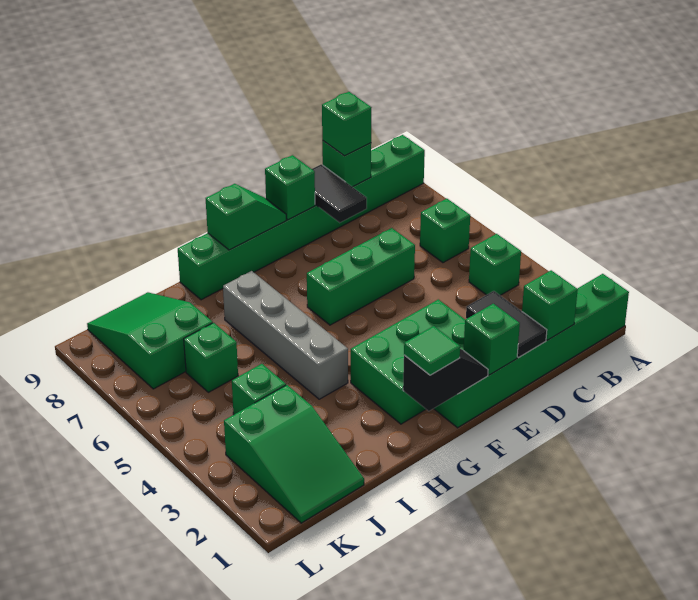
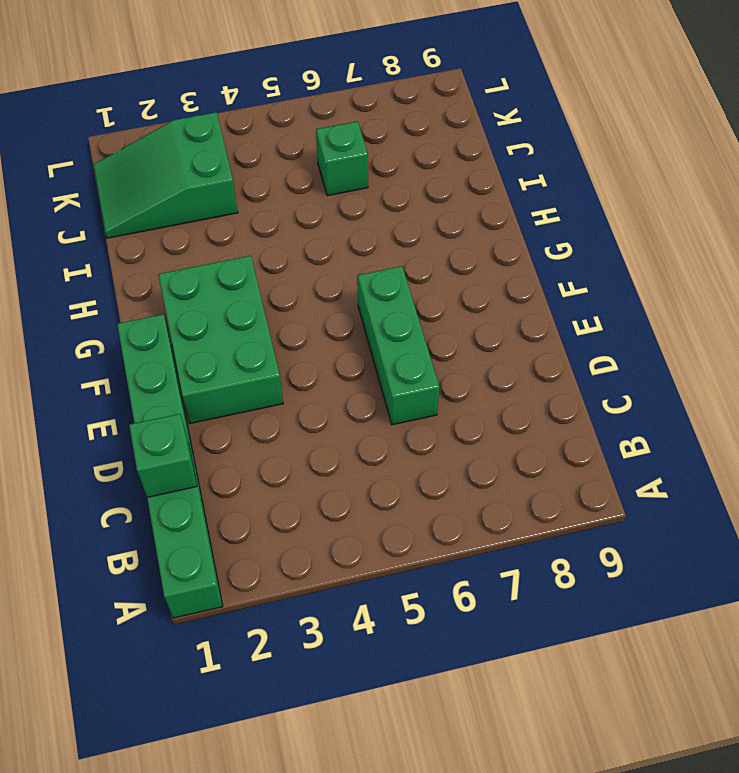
none -> green 1x8 brick [178,135,425,300]
none -> green 1x1 brick [469,234,521,295]
none -> green 1x1 brick [420,199,470,263]

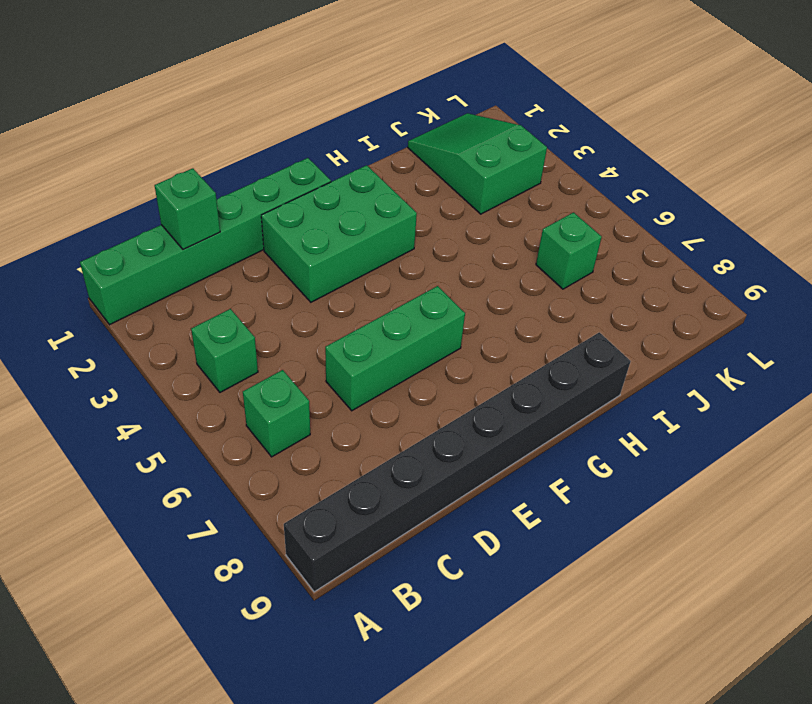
black 1x8 brick [284,332,631,592] -> green 1x8 brick [178,135,425,300]
none -> grey 1x4 brick [223,271,348,399]
none -> green 1x1 brick [232,364,286,415]
none -> green 2x3 slope [87,292,213,389]

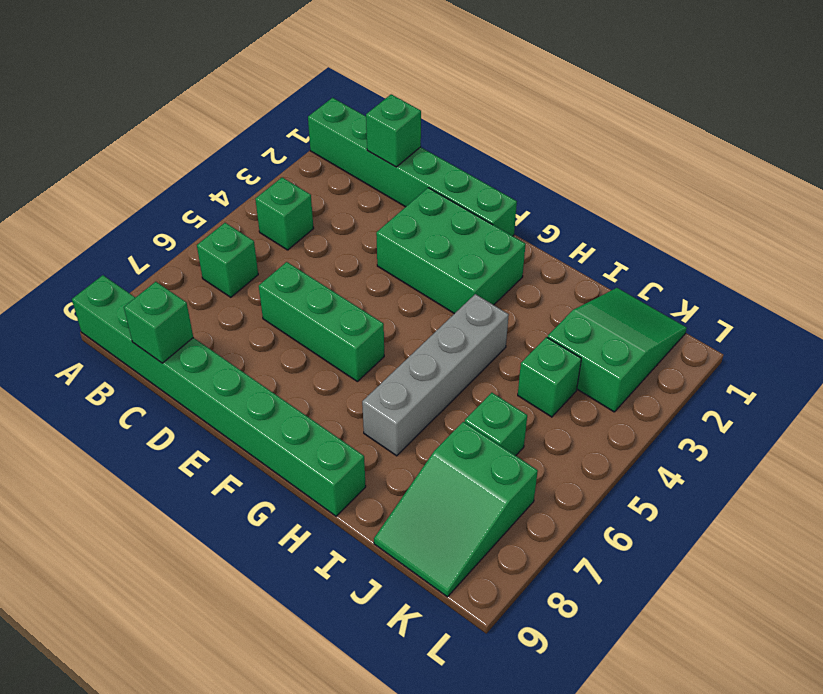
none -> black 1x2 tile [466,291,547,357]
none -> black 1x2 tile [312,164,367,223]
none -> green 1x1 brick [464,304,520,375]

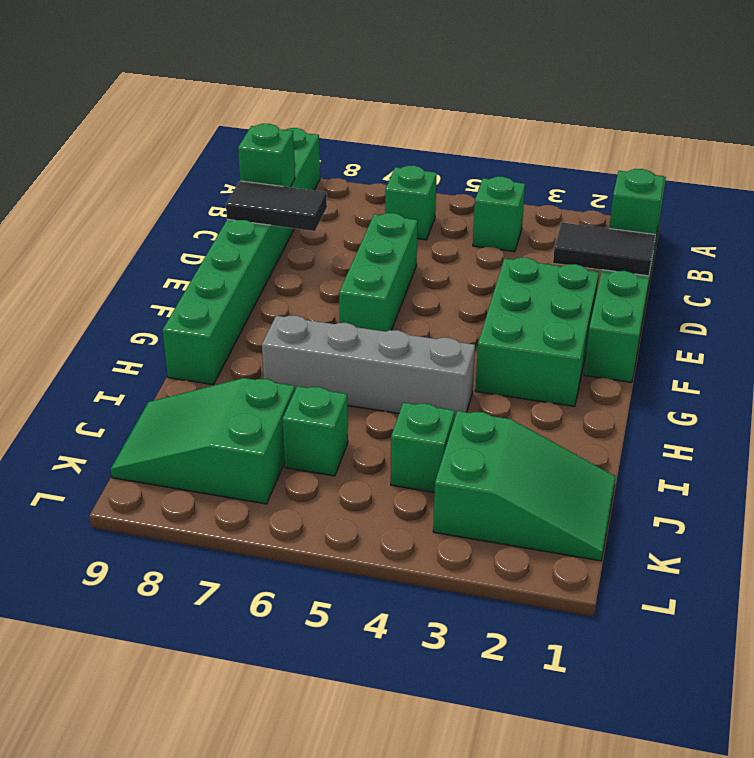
none -> green 1x1 brick [464,304,520,375]
none -> green 1x1 brick [265,155,315,220]
none -> black 1x2 slope [403,349,488,411]

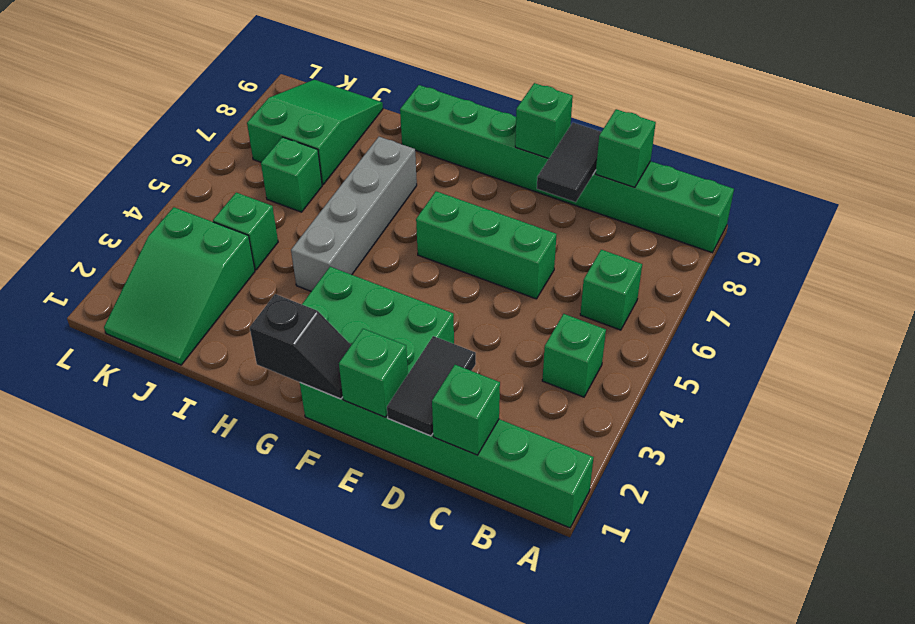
none -> green 1x2 slope [206,184,286,250]
none -> green 1x1 brick [322,92,372,156]
none -> green 1x1 tile [404,326,460,375]

